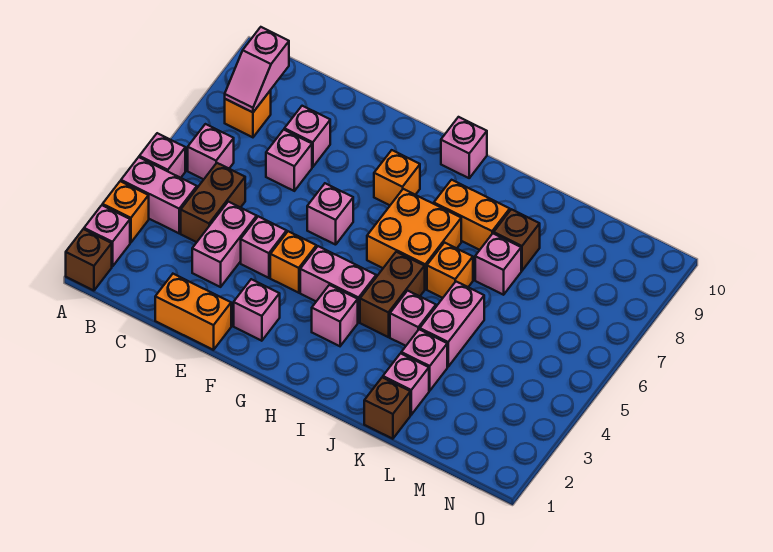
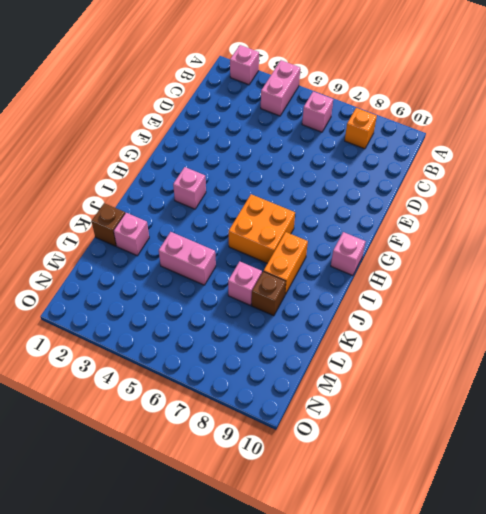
none -> brown 1x1 brick [66,229,112,291]
none -> orange 1x1 brick [103,181,149,243]
none -> pink 1x1 brick [139,133,185,178]
none -> brown 1x2 brick [181,163,245,242]

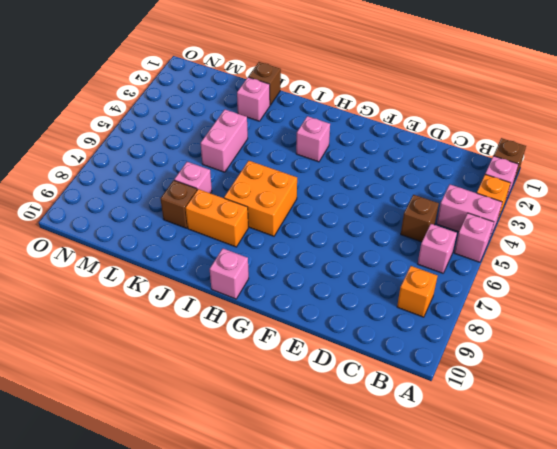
brown 1x1 brick [401,195,439,242] -> brown 1x2 brick [181,163,245,242]
none -> orange 1x2 brick [155,274,231,350]
none -> pink 1x2 brick [192,202,257,287]
none -> pink 1x1 brick [266,130,312,191]
none -> pink 1x1 brick [284,106,330,167]

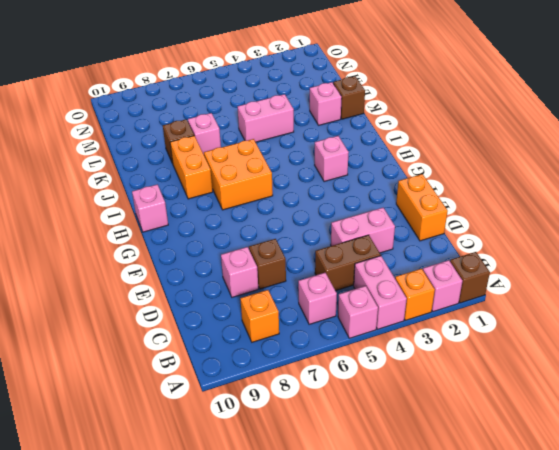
brown 1x1 brick [249,239,286,289] -> pink 1x1 brick [266,130,312,191]
none -> pink 1x1 brick [241,216,287,278]
none -> pink 1x1 brick [234,279,280,341]
none -> orange 1x1 brick [270,231,316,293]
none -> pink 1x1 brick [307,183,353,245]

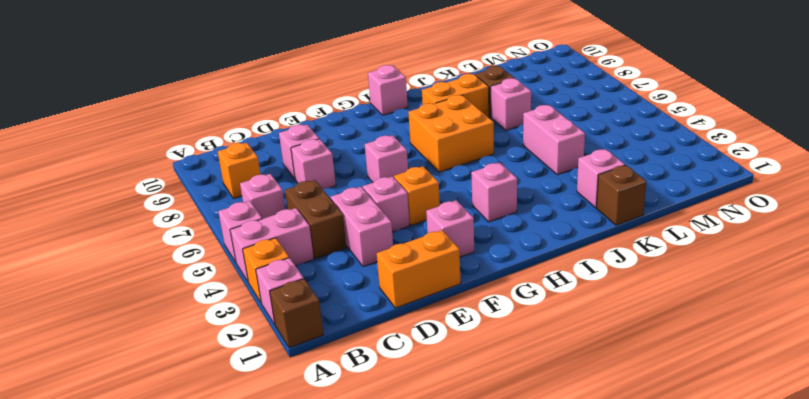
none -> pink 1x2 brick [300,246,376,322]
none -> orange 1x1 brick [374,150,420,205]
none -> brown 1x2 brick [360,252,425,337]
none -> pink 1x1 brick [390,291,436,346]

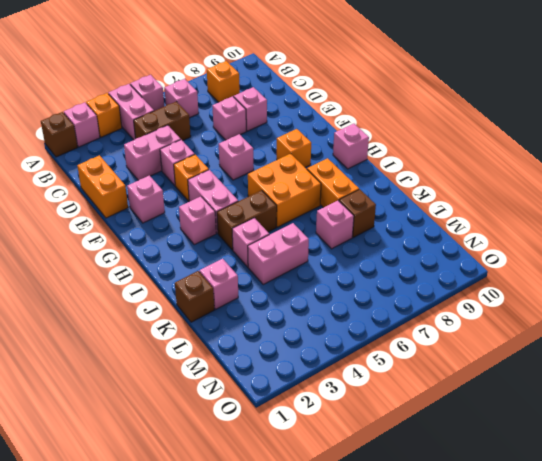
none -> orange 1x1 brick [427,243,473,298]
none -> pink 1x1 brick [401,329,447,391]
none -> pink 1x2 slope [225,27,289,112]

